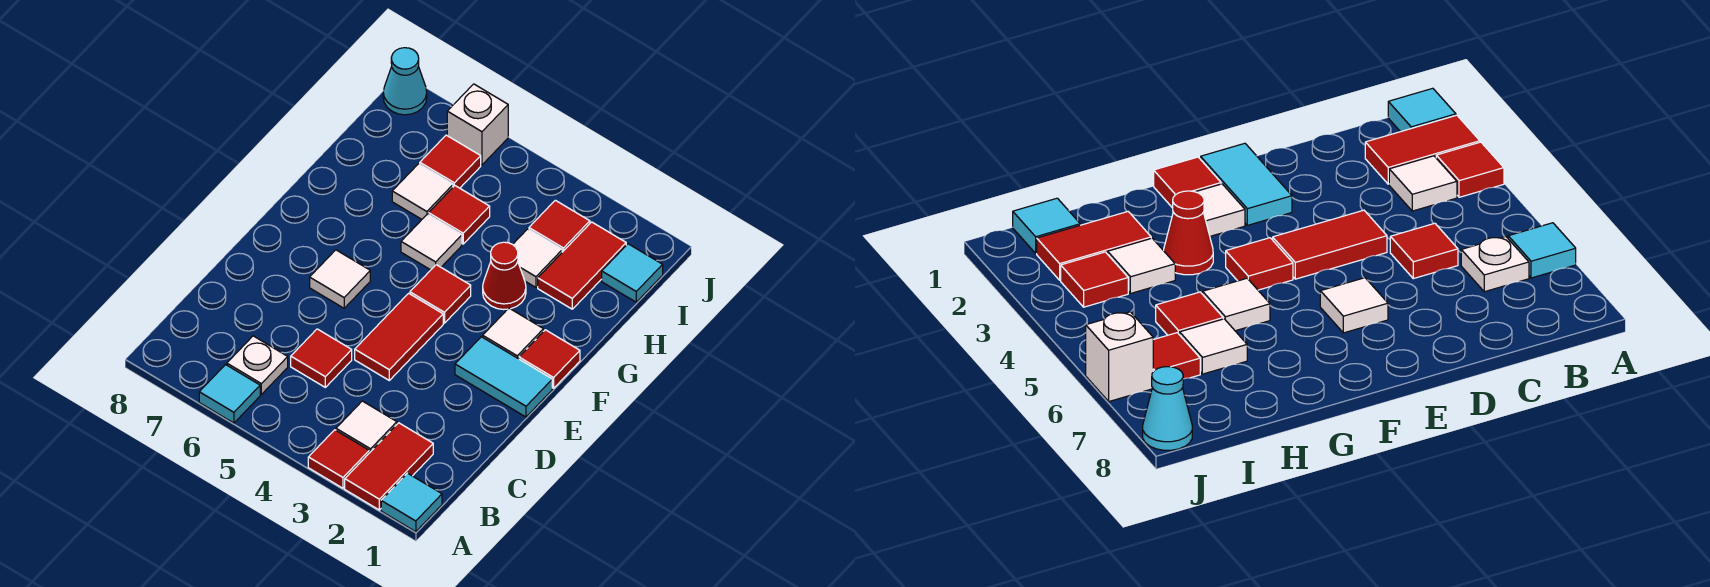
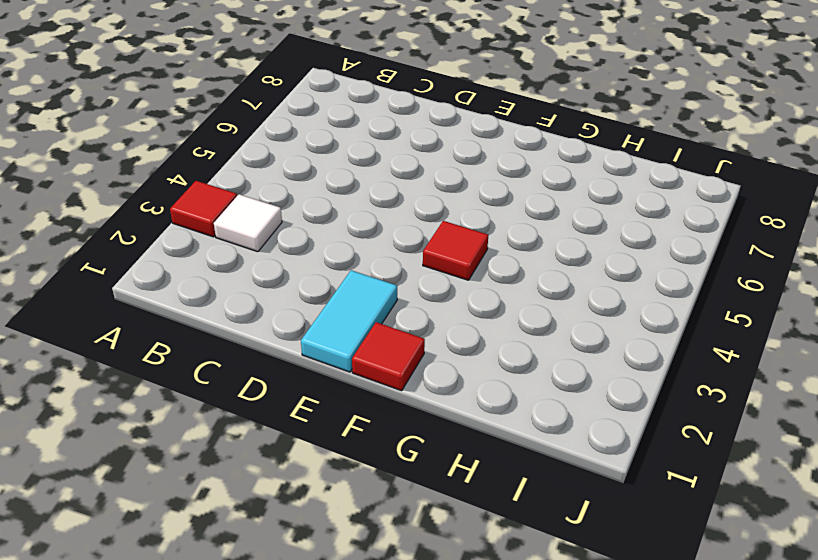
none -> cyan 1x1 tile [381,473,442,532]
none -> red 1x2 tile [345,423,433,510]
none -> cyan 1x1 tile [199,365,260,423]

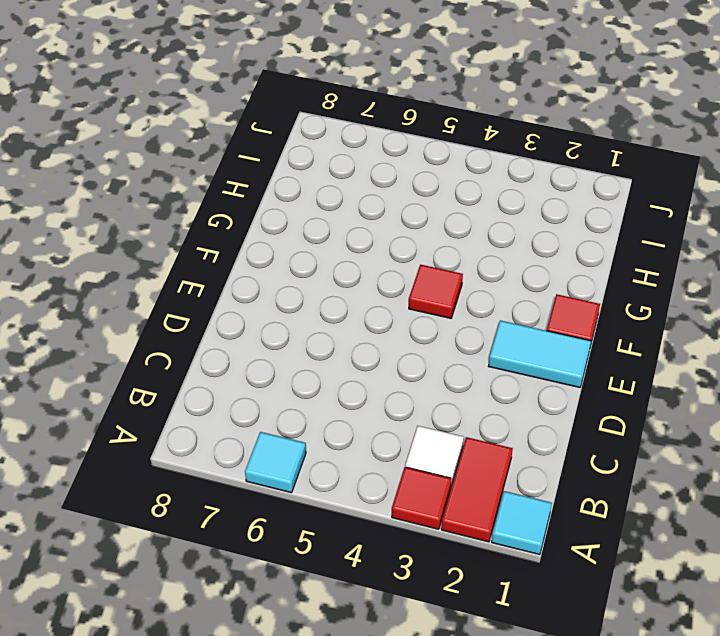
none -> white 1x1 plate [227,336,288,394]
none -> red 1x1 tile [291,329,352,387]
none -> red 1x2 tile [355,293,443,380]

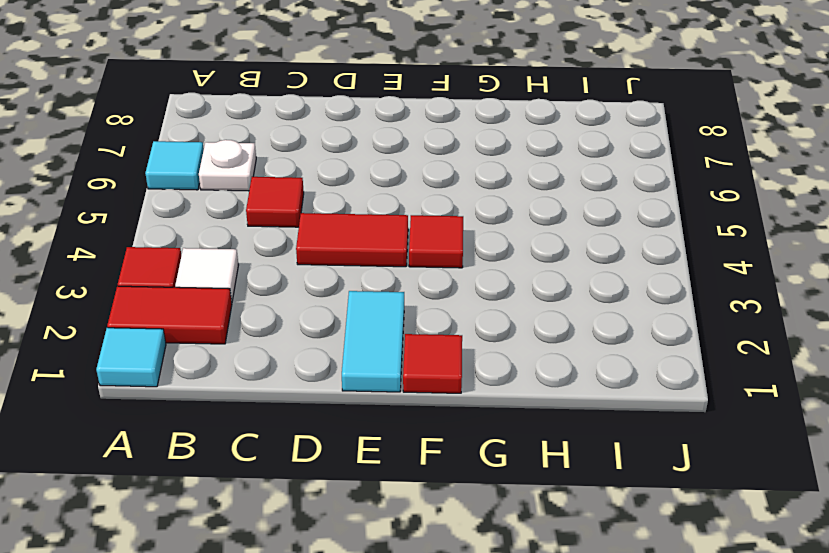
none -> white 1x1 tile [310,250,370,308]
none -> white 1x1 tile [483,308,544,359]
none -> red 1x1 cone [483,242,526,310]

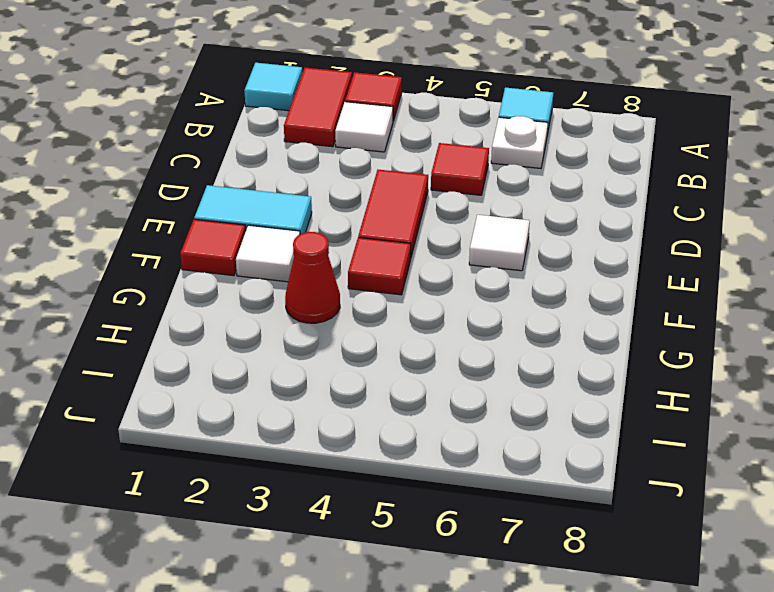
none -> white 1x1 tile [401,214,462,270]
none -> red 1x2 tile [538,222,626,309]
none -> white 1x1 tile [513,229,562,287]

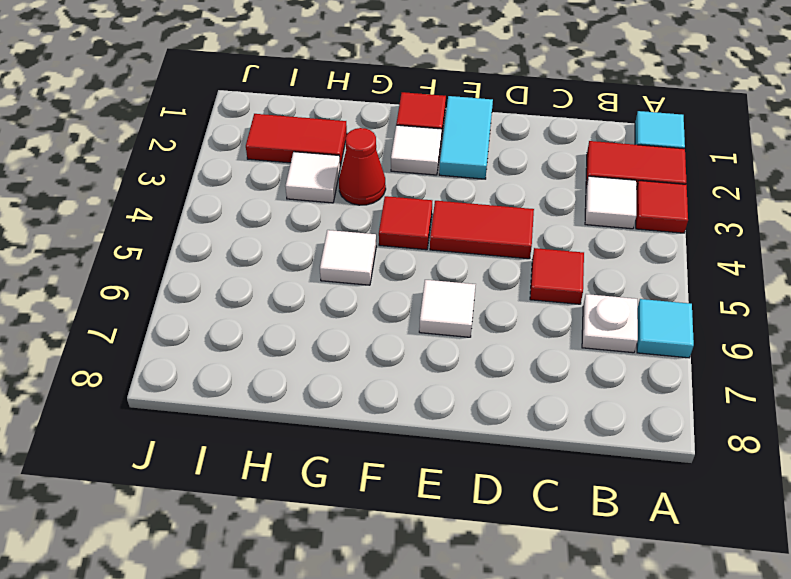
none -> red 1x1 tile [429,186,490,244]
none -> white 1x1 tile [392,164,453,219]
none -> cyan 1x1 tile [602,244,663,302]

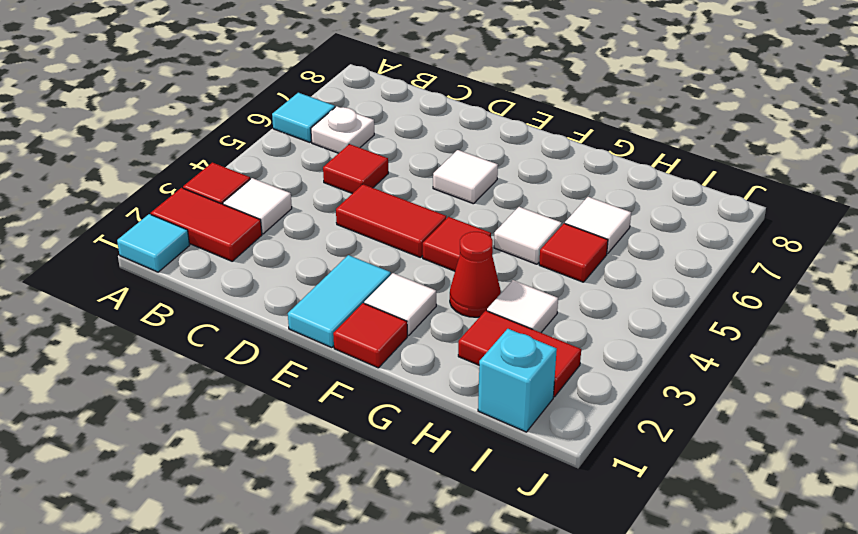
cyan 1x1 brick [478,329,557,432] -> cyan 1x1 tile [602,244,663,302]
none -> red 1x1 tile [529,200,590,252]
none -> red 1x1 tile [420,135,481,188]
none -> white 1x1 brick [447,84,508,165]

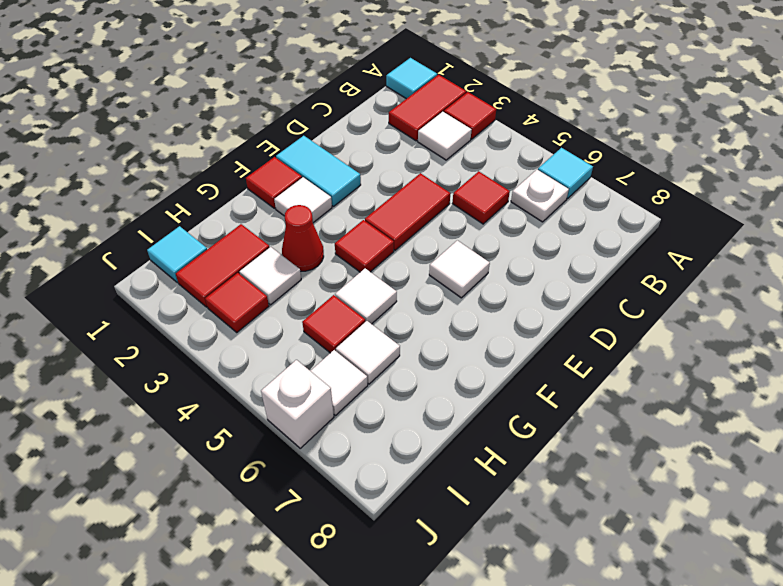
white 1x1 tile [311,350,368,415] -> red 1x1 tile [420,135,481,188]
none -> cyan 1x1 cone [383,48,427,115]

